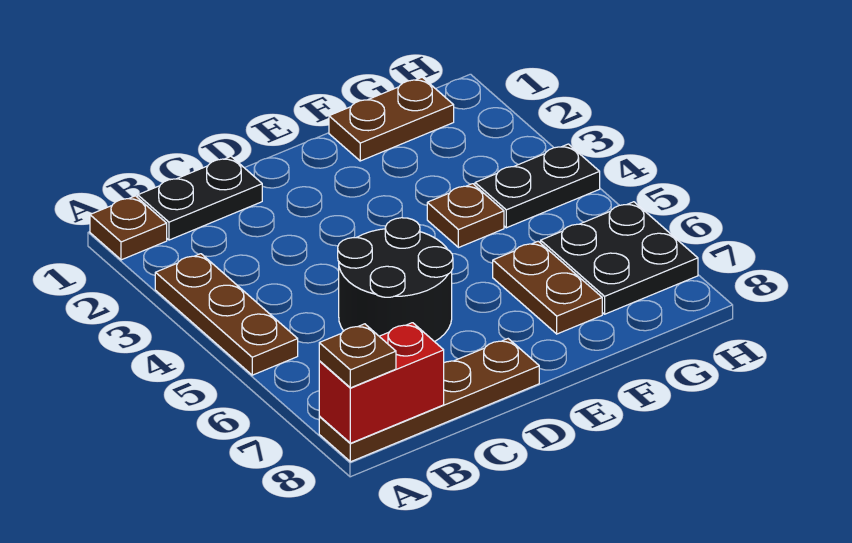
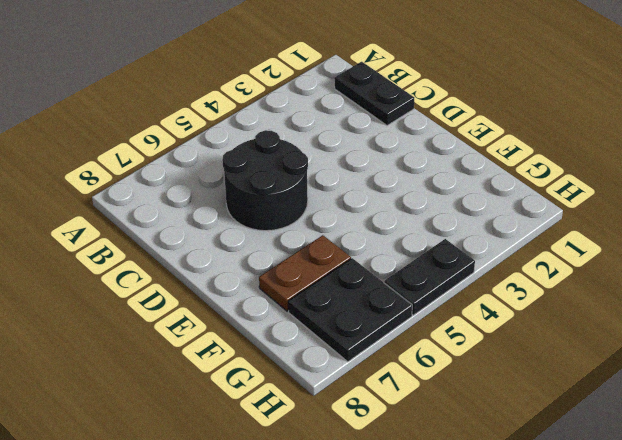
black 1x2 plate [384,239,475,315] -> black 1x2 plate turned to [475,144,600,228]
none -> brown 1x1 plate [90,196,167,260]
none -> brown 1x3 plate [155,254,298,375]
none -> brown 1x4 plate [319,339,539,462]

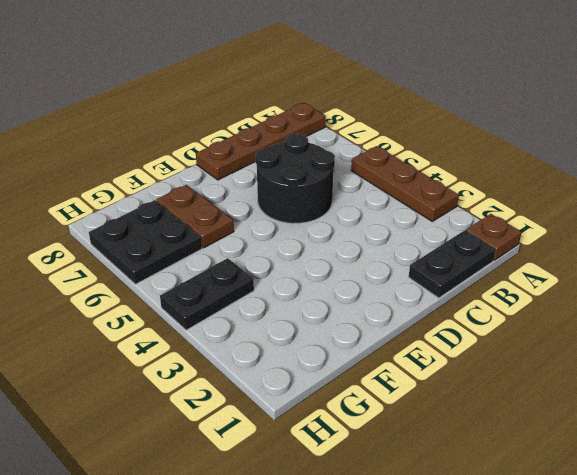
none -> brown 1x2 plate [329,77,454,161]
none -> brown 1x1 plate [427,184,504,248]
none -> red 1x2 brick [319,323,444,443]

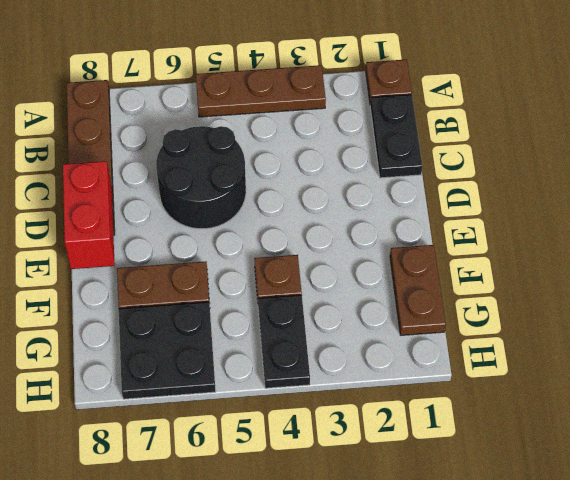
red 1x2 brick [63,161,115,269] -> red 1x2 brick moved to [319,323,444,443]
none -> brown 1x1 plate [319,324,396,388]

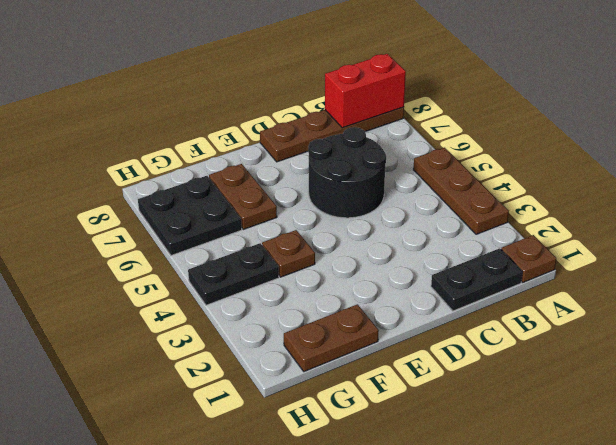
none -> brown 1x1 plate [319,324,396,388]

